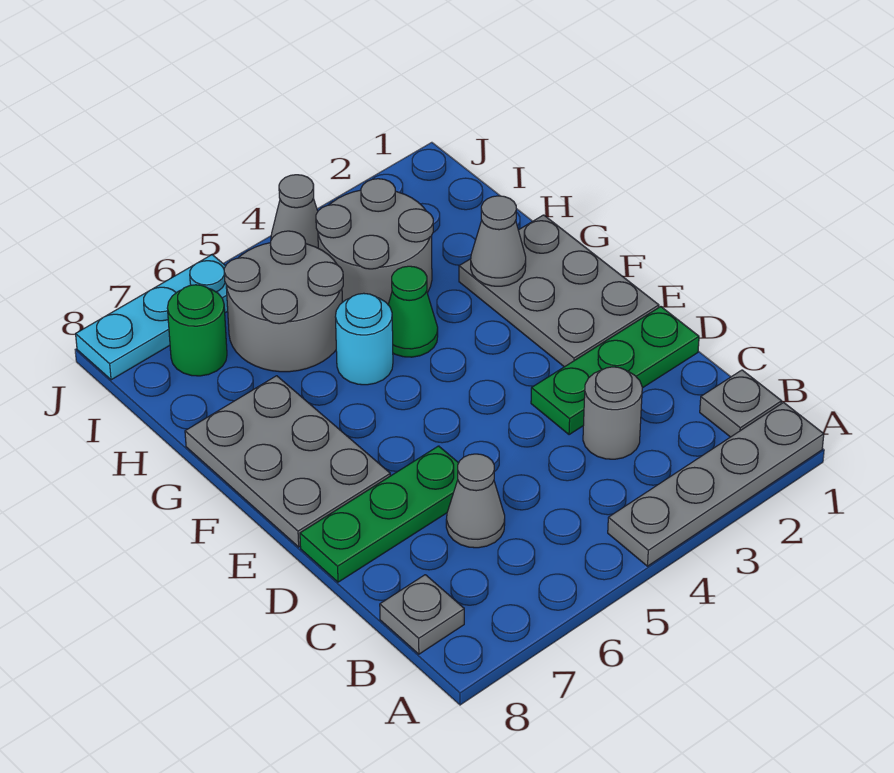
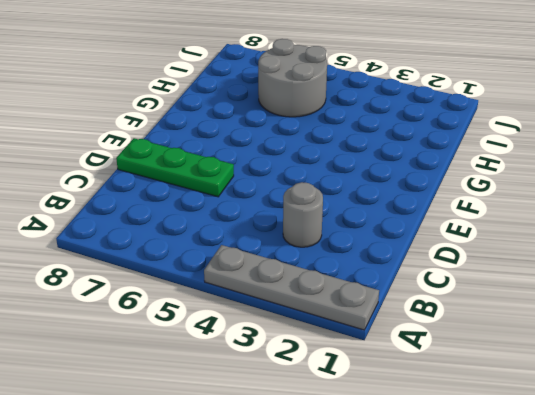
none -> grey 1x1 plate [700,370,782,437]
none -> grey 1x1 plate [380,575,464,654]
none -> grey 1x1 cone [446,454,505,548]

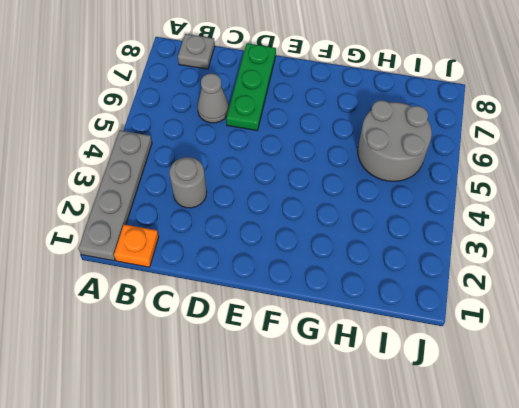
orange 1x1 plate [114,225,159,267] -> grey 1x1 plate [700,370,782,437]
none -> green 1x3 plate [531,307,699,435]
none -> grey 2x3 plate [459,215,659,367]
none -> grey 2x3 plate [185,376,390,547]

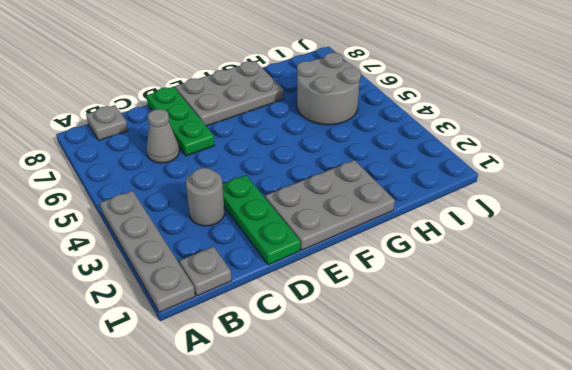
none -> green 1x1 cone [388,266,438,357]
none -> cyan 1x1 round brick [336,293,393,385]
none -> grey 2x2 round brick [316,179,433,304]

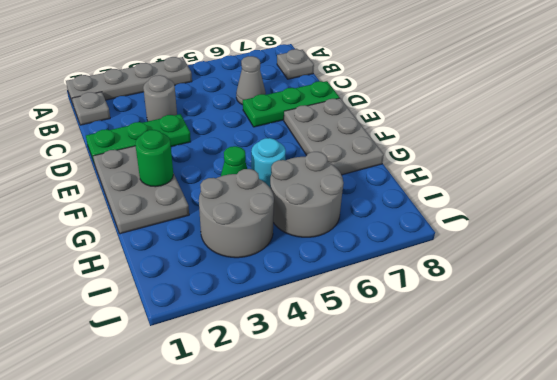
green 1x1 round brick [135,130,173,187] -> green 1x1 round brick moved to [168,285,227,376]
none -> grey 1x1 cone [271,175,318,248]
none -> cyan 1x3 plate [76,255,228,380]
none -> grey 1x1 cone [471,196,526,286]

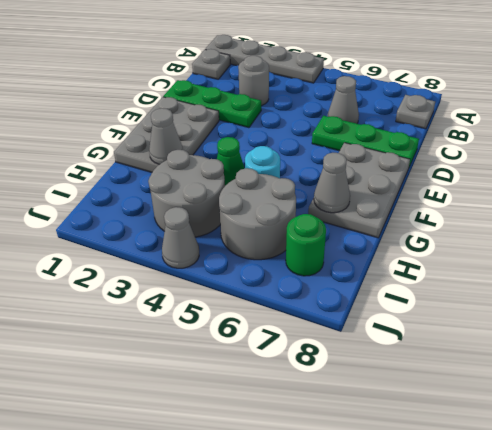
grey 1x1 cone [314,153,350,213] -> none
none -> cyan 1x3 plate [76,255,228,380]

